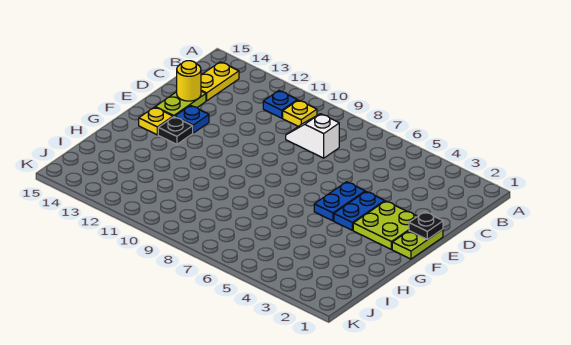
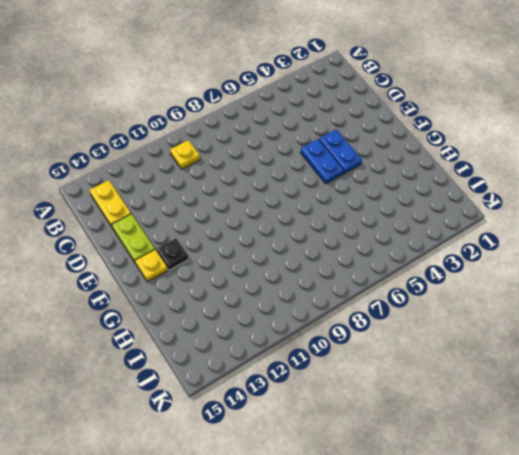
none -> blue 1x1 plate [263,91,297,118]
none -> white 1x2 slope [286,114,339,158]
none -> lime 1x2 plate [392,229,443,259]

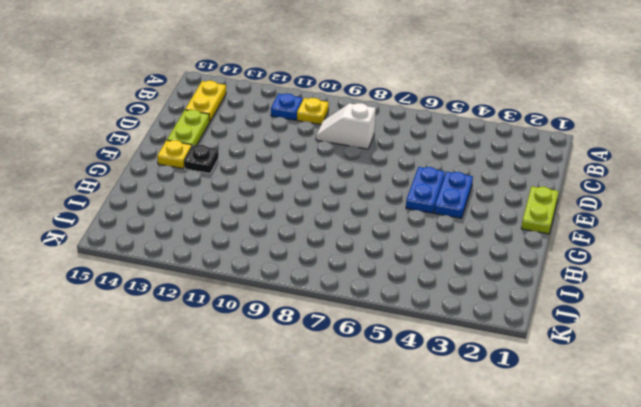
none -> lime 2x2 plate [353,201,417,249]
none -> blue 1x1 plate [175,105,209,133]
none -> yellow 1x1 round brick [177,61,201,101]

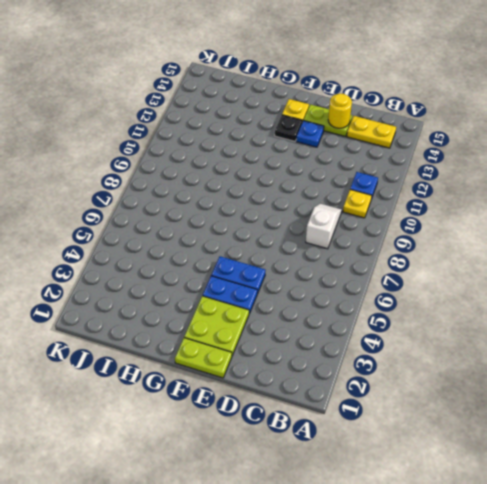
none -> black 1x1 plate [409,212,443,240]

